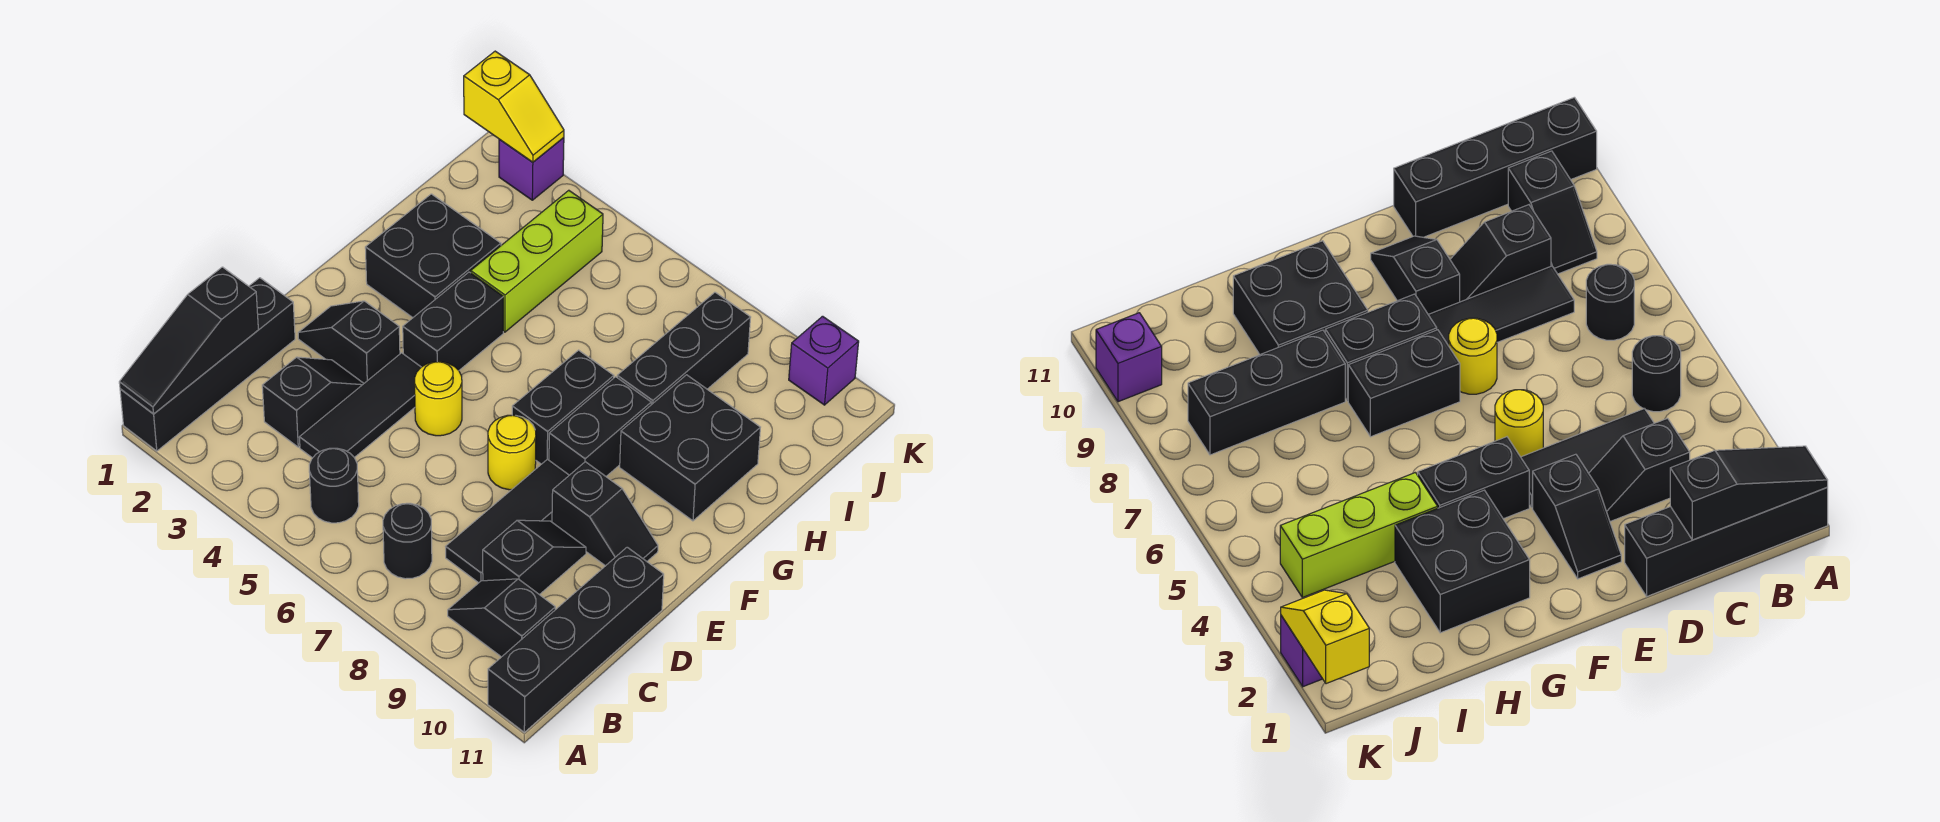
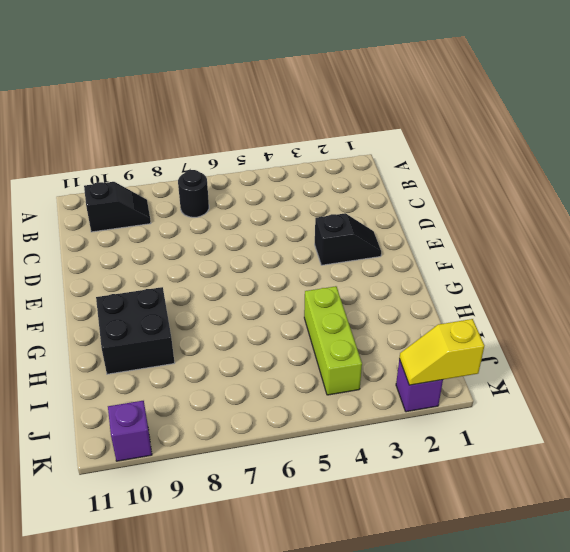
none -> black 1x4 brick [120,278,295,451]
none -> black 1x4 brick [488,547,664,732]
none -> black 1x1 round brick [309,448,359,523]

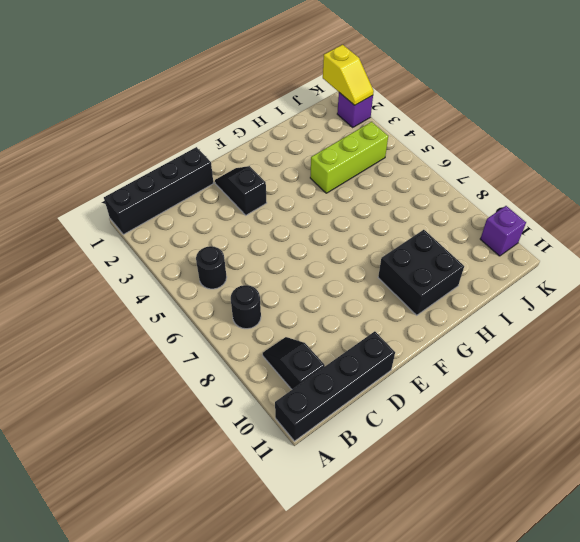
none -> black 1x2 slope [262,357,364,447]
none -> black 1x3 tile [300,353,421,458]
none -> black 1x3 tile [446,459,569,583]

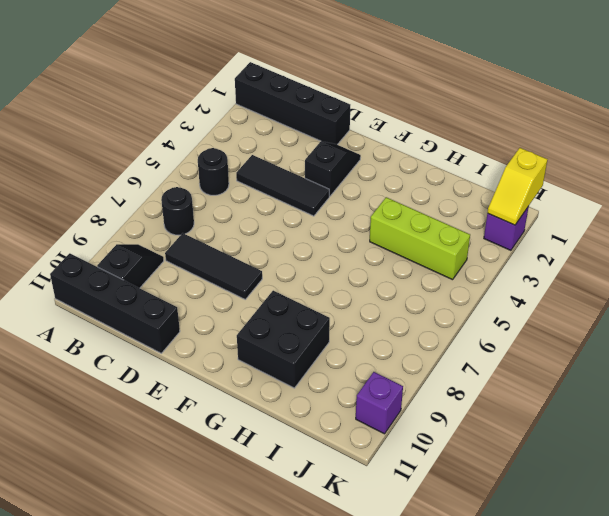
none -> black 1x2 slope [262,357,364,447]
none -> black 1x2 slope [483,520,586,595]
none -> yellow 1x1 round brick [415,362,462,436]

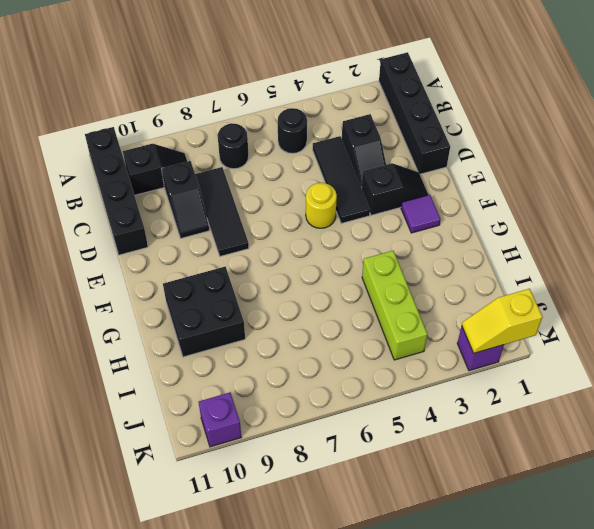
purple 1x1 tile [401,195,441,233] -> none
none -> yellow 1x1 round brick [488,415,536,490]
none -> black 1x2 slope [552,462,658,566]
none -> black 1x2 brick [403,272,503,370]

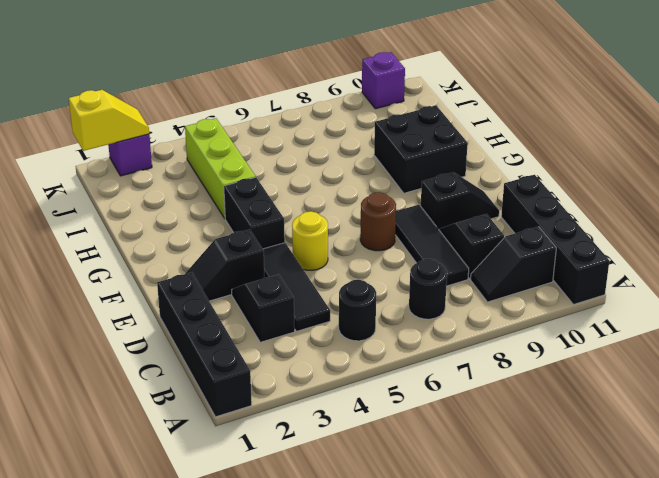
brown 1x1 round brick [360,192,396,251] -> yellow 1x1 round brick [488,415,536,490]
none -> black 1x2 brick [512,350,614,464]
none -> black 1x2 brick [549,377,651,476]
none -> black 2x2 brick [365,194,501,318]

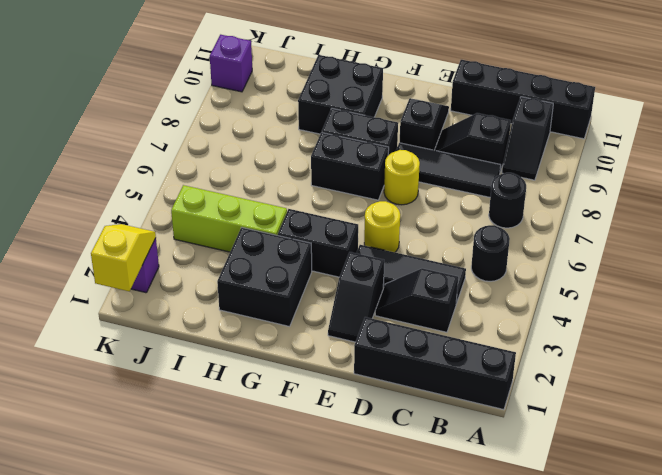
none -> black 1x3 brick [617,292,751,405]
none -> black 1x3 slope [119,267,258,414]

